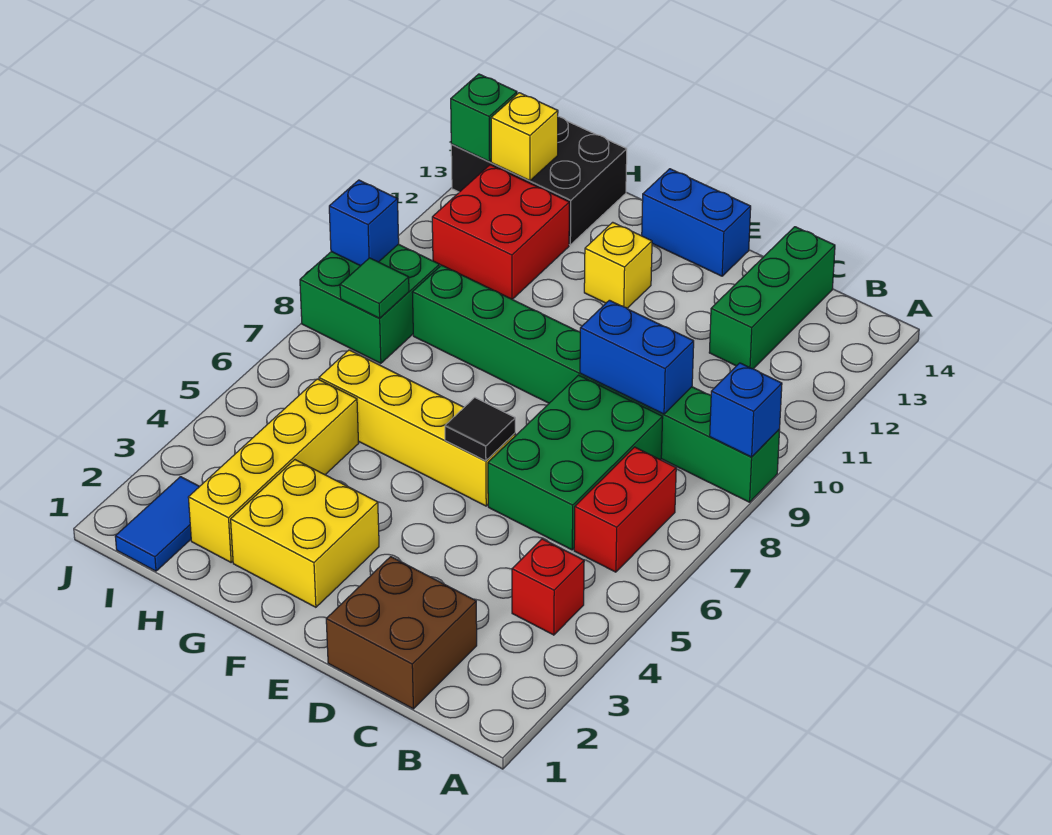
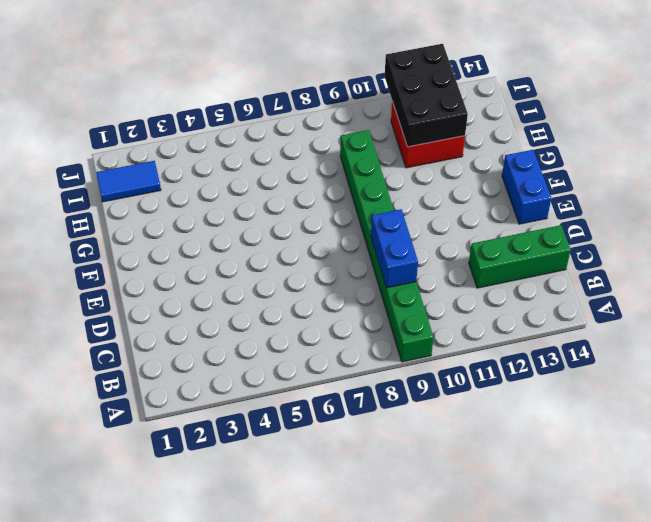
black 2x3 brick [385,44,468,147] -> black 2x3 brick moved to [451,117,627,245]
none -> red 1x1 brick [512,539,584,635]
none -> red 1x2 brick [574,447,676,572]
none -> brown 2x2 brick [326,557,477,709]

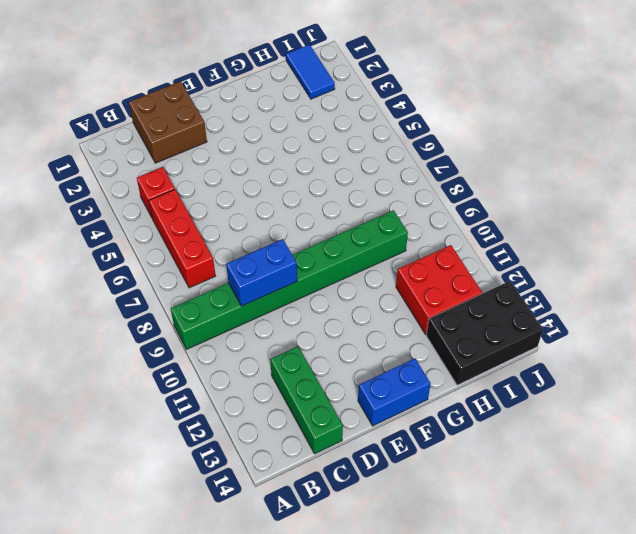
red 1x3 brick [149,189,215,288] -> red 1x2 brick [574,447,676,572]
none -> green 2x3 brick [488,375,663,550]
none -> yellow 1x4 brick [319,350,515,506]
none -> yellow 2x2 brick [231,460,379,607]

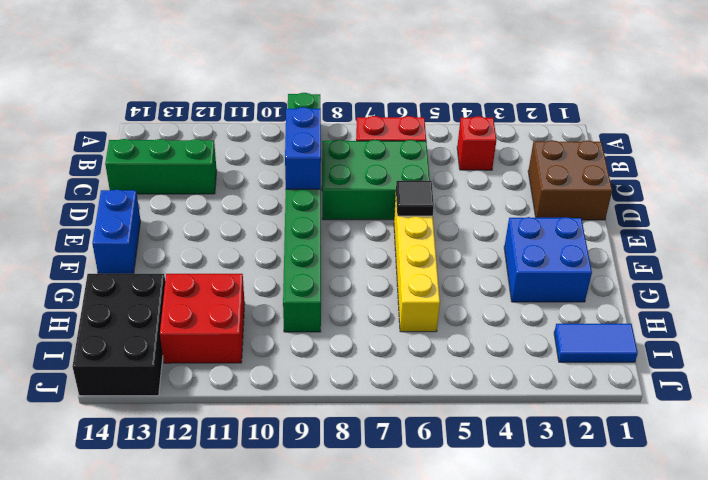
blue 2x2 brick [504,217,592,302] -> yellow 2x2 brick [231,460,379,607]
none -> yellow 1x1 brick [584,222,652,308]
none -> yellow 1x4 brick [188,379,359,562]
none -> green 2x2 brick [300,244,440,363]

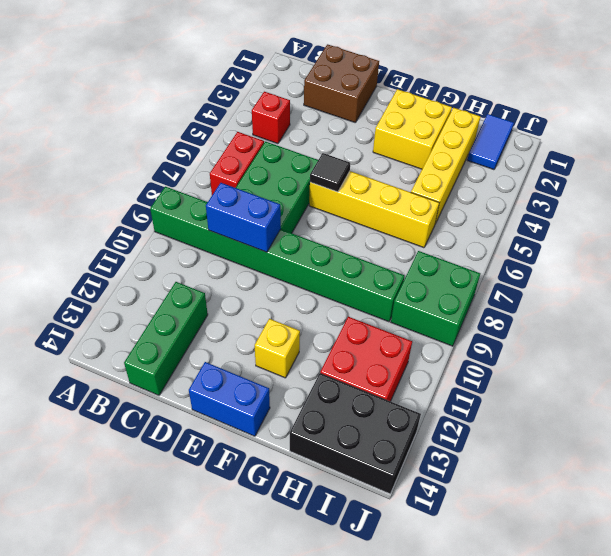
none -> blue 1x1 brick [710,363,782,457]
none -> green 1x1 tile [340,258,409,318]
none -> yellow 1x1 brick [491,93,558,181]

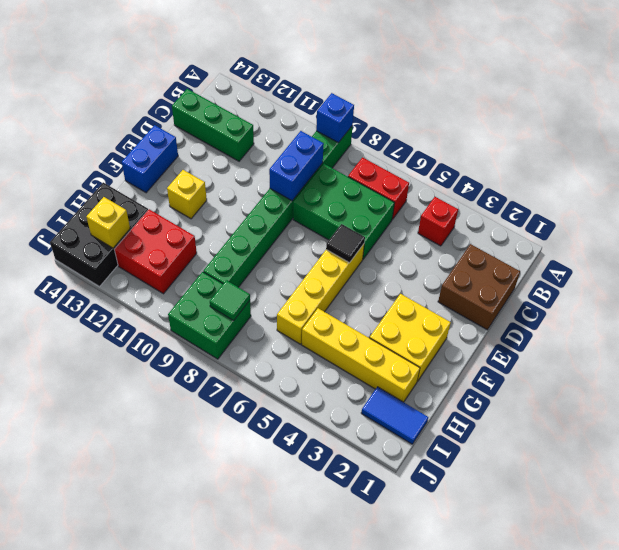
none -> blue 1x1 brick [329,180,399,266]
none -> green 1x1 brick [451,74,517,162]

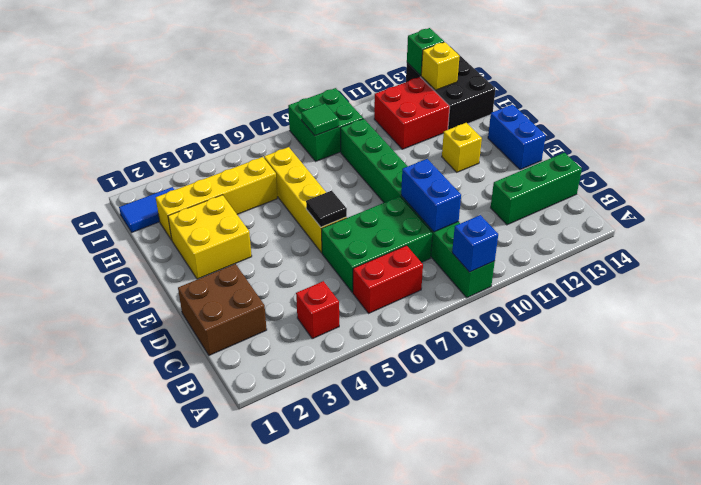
none -> blue 1x1 brick [329,180,399,266]

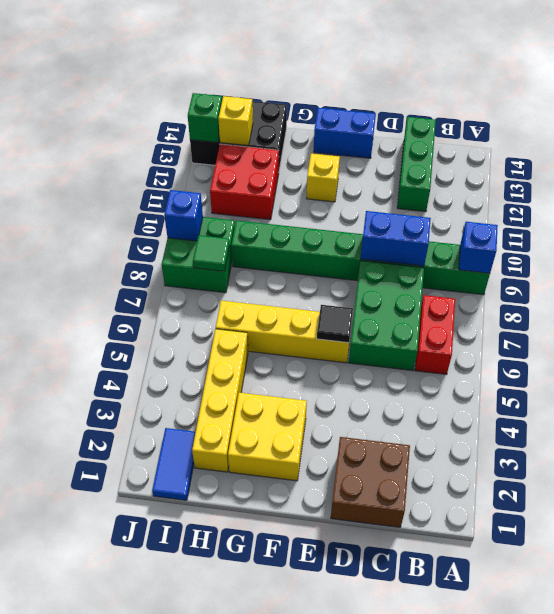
none -> red 1x1 brick [512,539,584,635]

